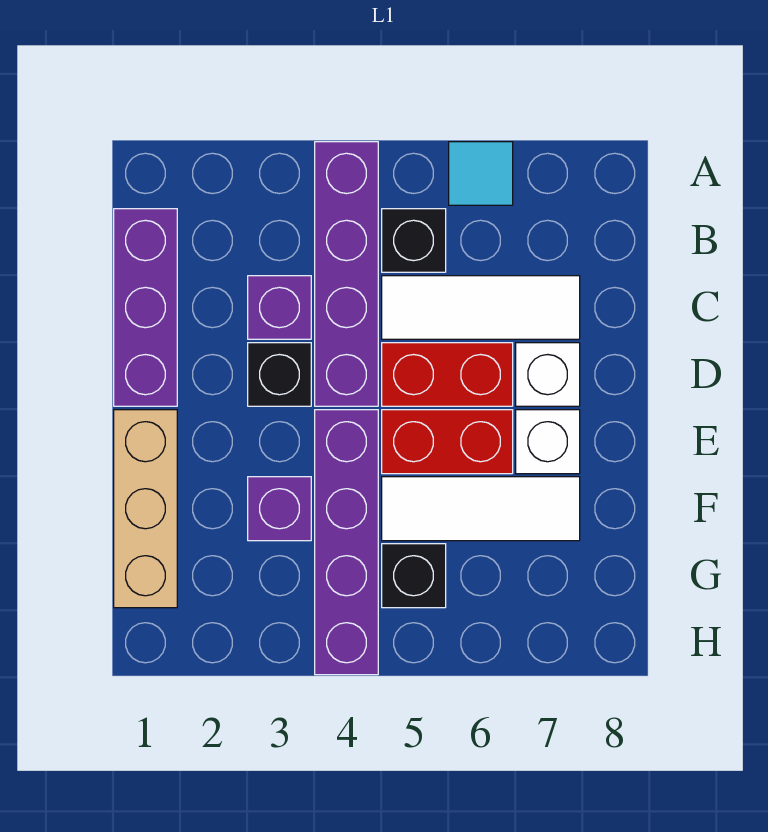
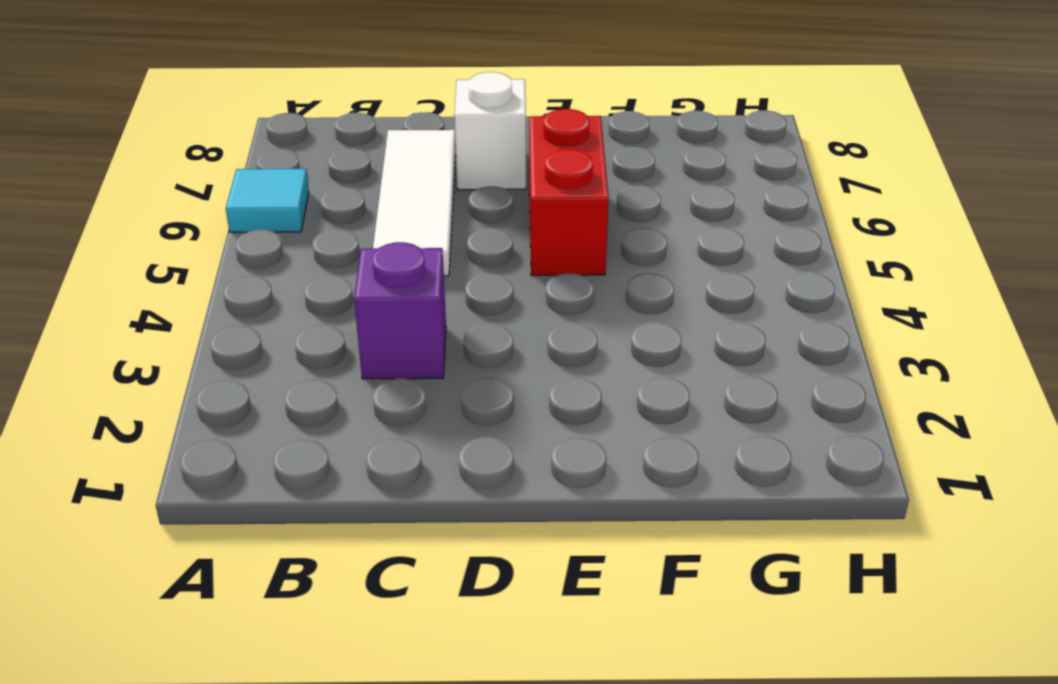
none -> purple 1x4 brick [315,142,378,406]
none -> purple 1x3 brick [114,209,177,406]
none -> black 1x1 brick [382,209,446,272]

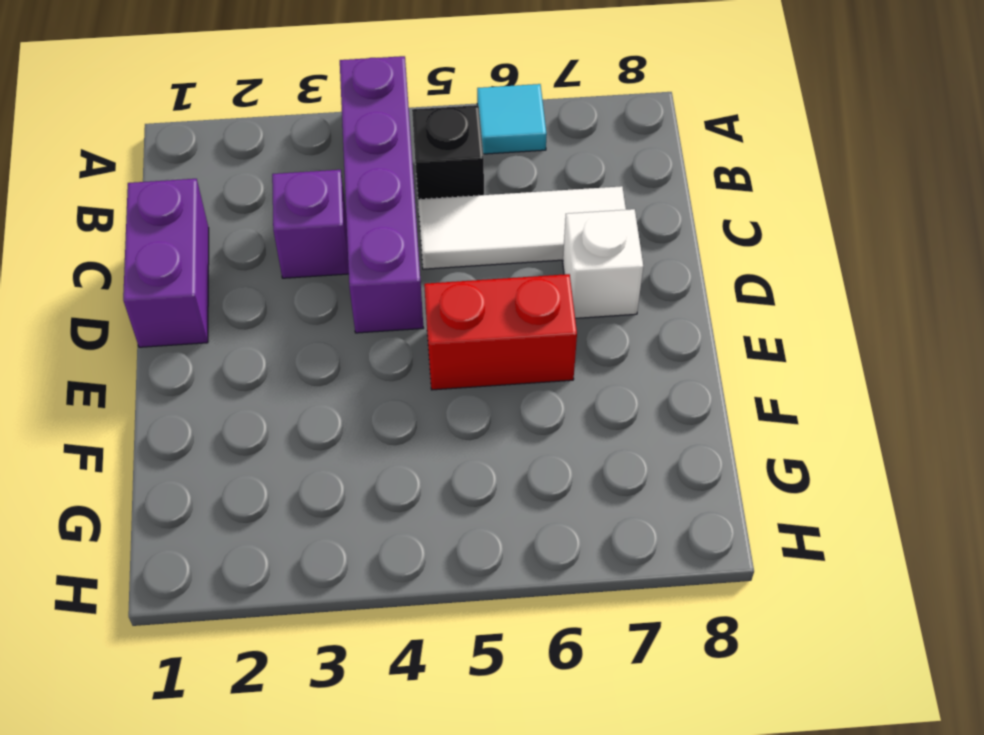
purple 1x2 brick [123,179,209,347] -> purple 1x3 brick [114,209,177,406]
none -> black 1x1 brick [248,343,311,406]
none -> red 1x2 brick [382,343,513,406]
none -> tan 1x3 brick [114,410,177,608]

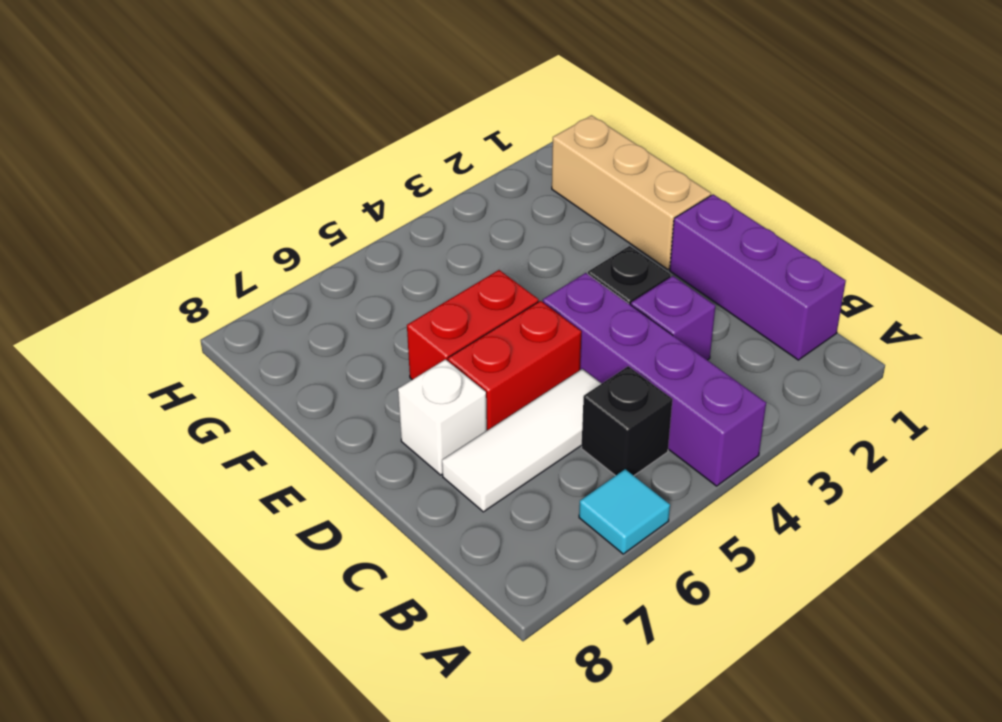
none -> purple 1x4 brick [315,410,378,675]
none -> white 1x1 brick [516,410,580,474]
none -> purple 1x1 brick [248,477,311,541]

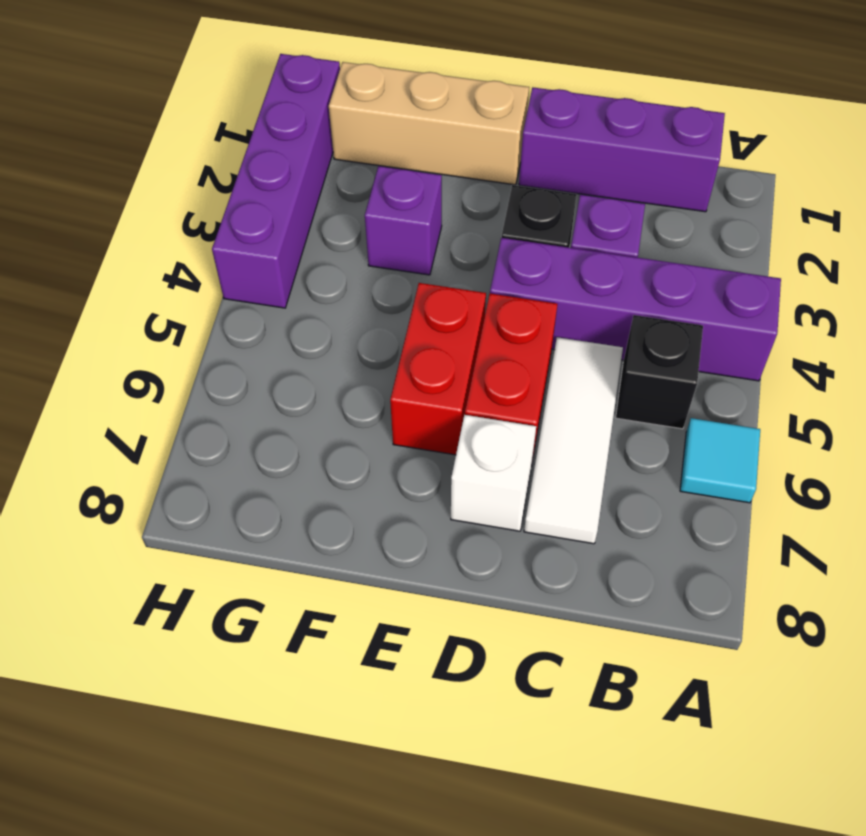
purple 1x4 brick [212,54,340,308] -> purple 1x4 brick turned to [315,410,378,675]
none -> white 1x1 brick [516,410,580,474]
none -> white 1x3 tile [382,477,580,541]
none -> black 1x1 brick [382,544,446,608]

